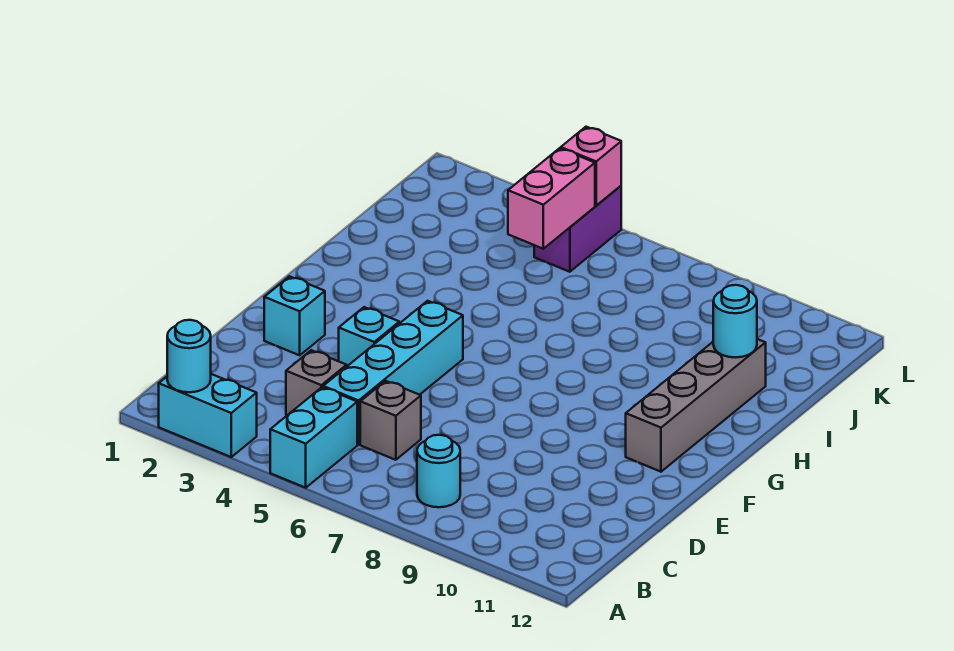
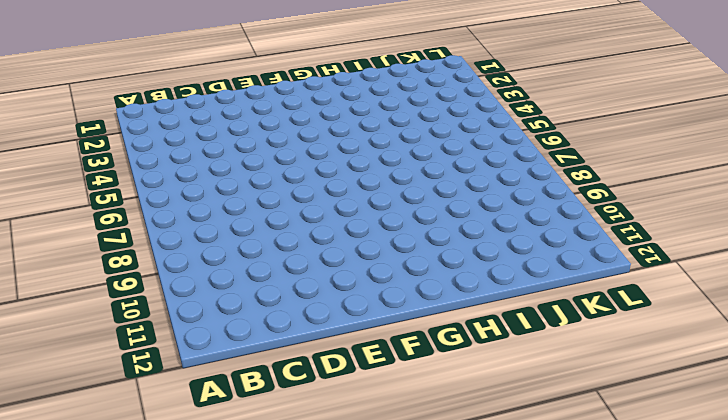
none -> cyan 1x2 brick [159,374,257,457]
none -> cyan 1x2 brick [270,387,357,488]
none -> cyan 1x1 round brick [417,435,460,507]

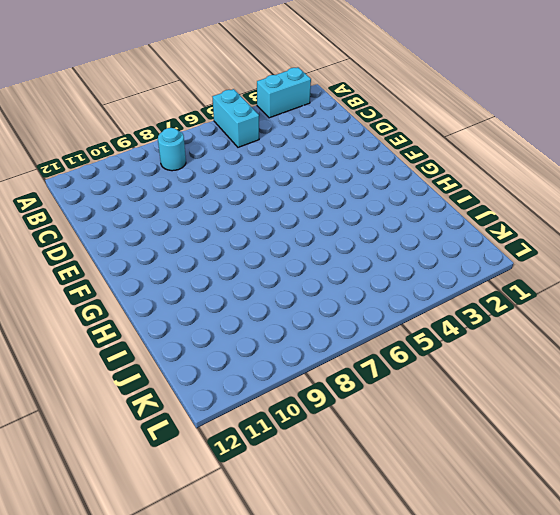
none -> grey 1x1 brick [286,350,347,415]
none -> cyan 1x4 brick [323,301,463,445]
none -> grey 1x1 brick [360,381,421,460]

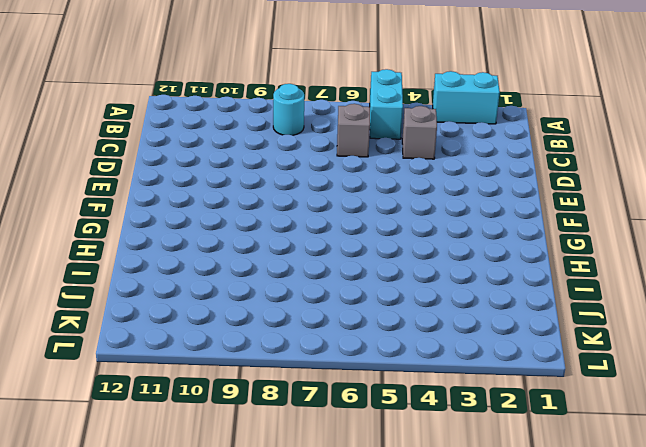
none -> cyan 1x4 brick [323,301,463,445]
none -> cyan 1x1 brick [264,276,325,355]
none -> cyan 1x1 brick [339,307,399,366]

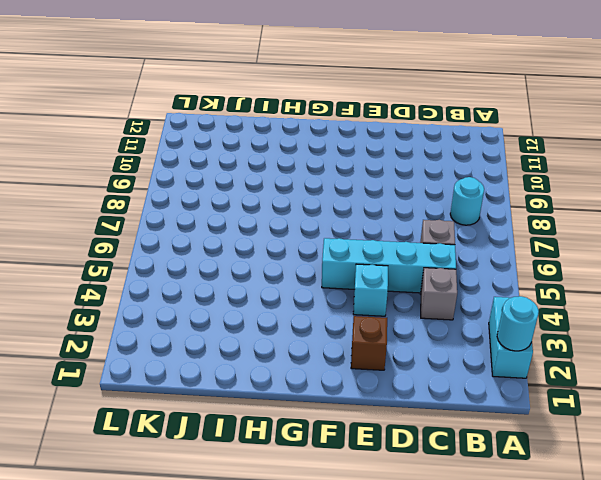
brown 1x1 brick [351,316,387,370] -> cyan 1x1 brick [264,276,325,355]
none -> cyan 1x2 brick [270,387,357,488]
none -> grey 1x4 brick [626,339,766,472]
none -> purple 1x2 brick [534,186,621,272]

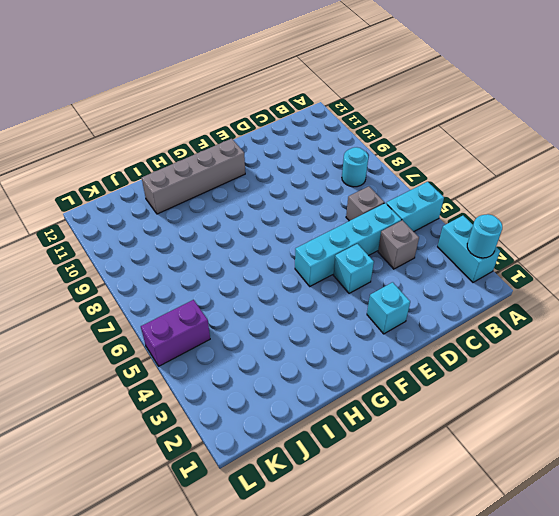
none -> cyan 1x1 round brick [713,285,757,357]
none -> pink 1x2 brick [508,148,595,249]
none -> pink 1x1 brick [561,127,621,206]

